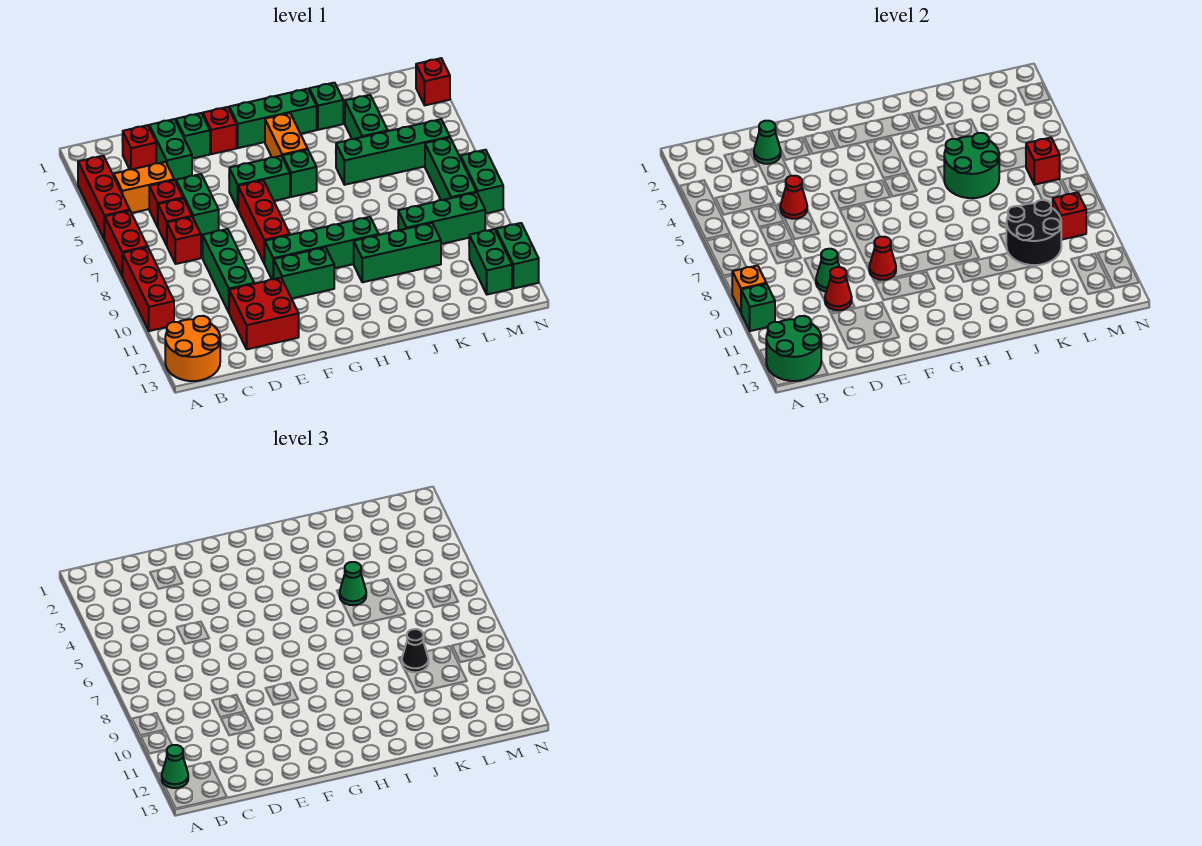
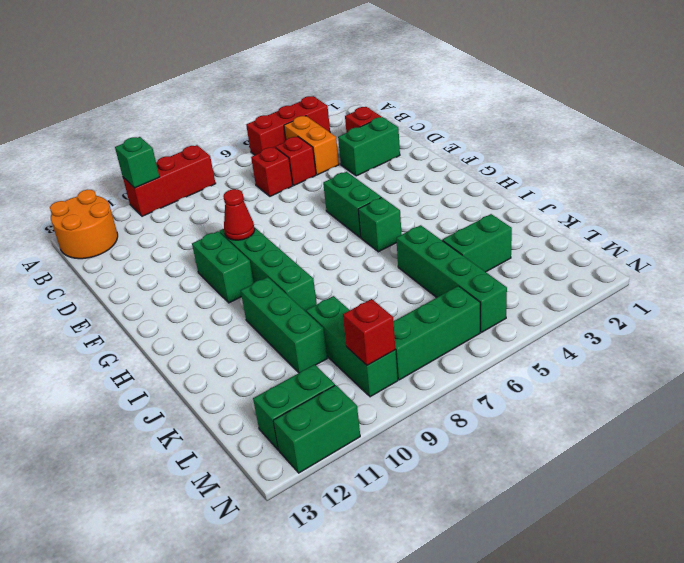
none -> red 1x2 brick [104,211,148,276]
none -> red 1x1 brick [167,217,201,264]
none -> green 1x2 brick [176,174,219,238]
none -> green 1x3 brick [202,229,254,312]

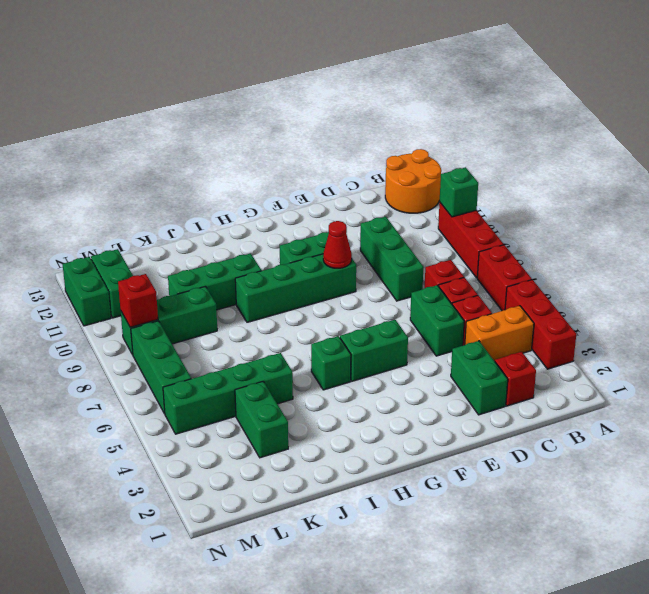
none -> red 2x2 brick [229,278,299,349]
none -> green 1x1 brick [176,113,210,159]
none -> red 1x1 brick [203,107,237,154]
none -> red 1x3 brick [238,180,290,264]

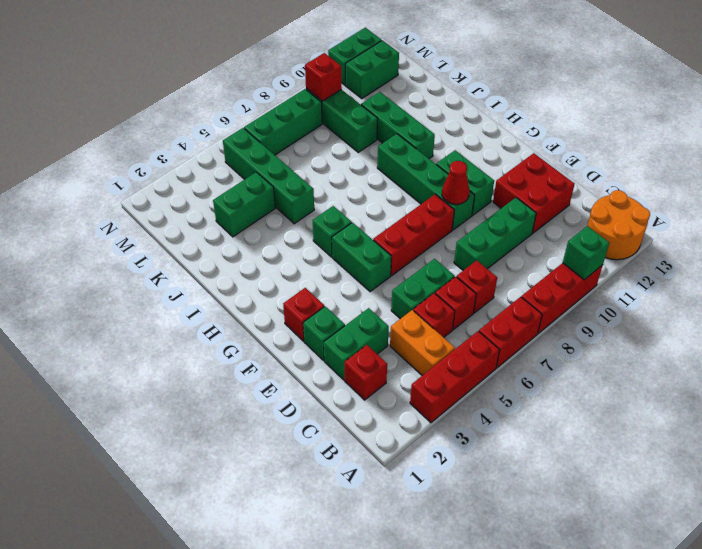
none -> green 1x3 brick [229,89,317,148]
none -> orange 1x2 brick [265,113,308,158]
none -> green 1x1 brick [309,83,343,130]
none -> red 1x1 brick [416,58,450,105]

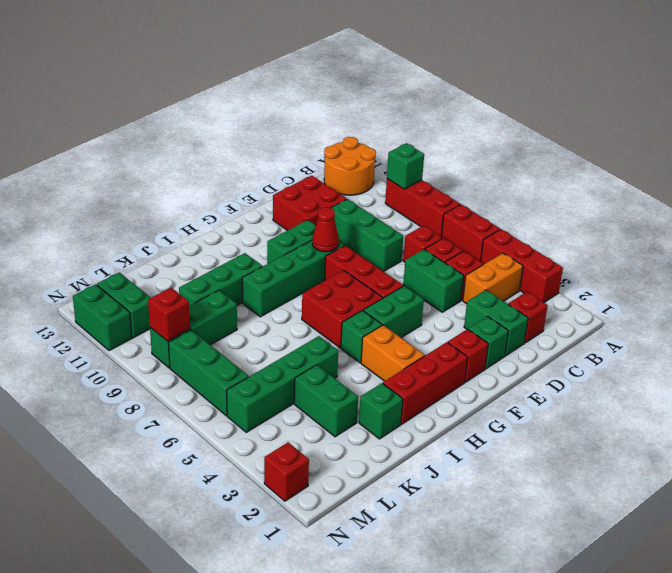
red 1x3 brick [383,342,468,424] -> green 1x3 brick [229,89,317,148]
red 2x2 brick [302,270,383,348] -> none
none -> green 1x2 brick [460,150,503,214]
none -> orange 1x1 brick [732,265,766,312]
none -> green 2x2 round brick [766,316,821,381]
none -> green 1x1 cone [754,121,781,164]

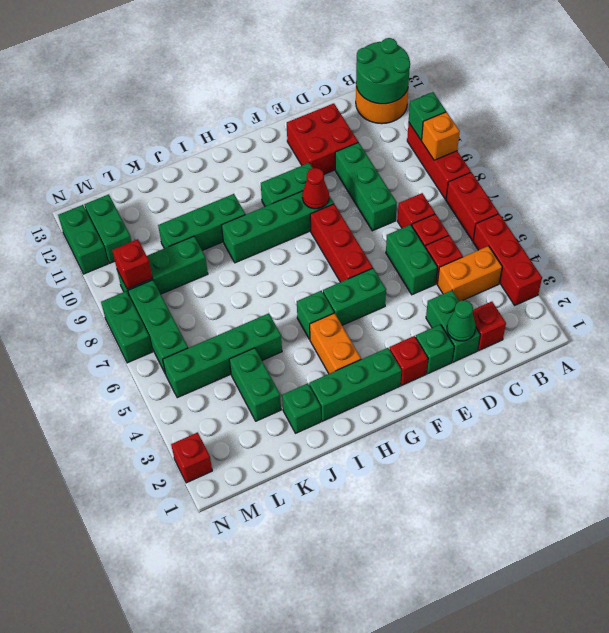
none -> red 1x1 cone [780,176,807,219]
none -> green 1x1 cone [816,249,839,292]
none -> red 1x1 cone [825,267,852,310]
none -> green 2x2 round brick [944,133,999,198]

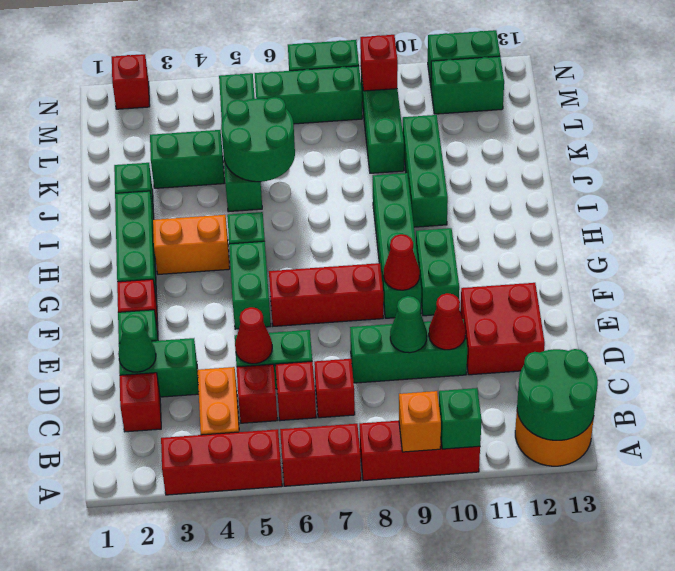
none -> black 2x2 round brick [1006,200,1061,265]
none -> red 1x1 brick [1026,138,1060,185]
none -> green 1x1 cone [162,745,188,788]
none -> green 1x1 cone [340,562,366,605]

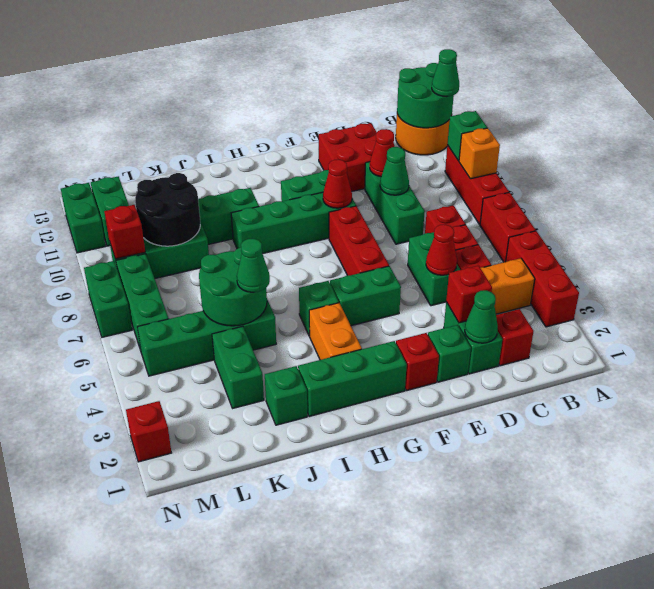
red 1x1 brick [446,266,492,323] -> red 1x1 brick moved to [1026,138,1060,185]
none -> black 1x1 cone [402,629,429,672]

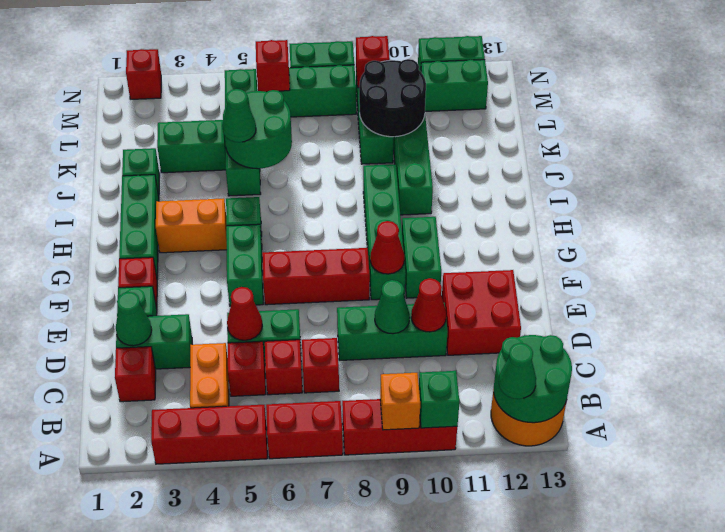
none -> black 1x1 cone [402,629,429,672]

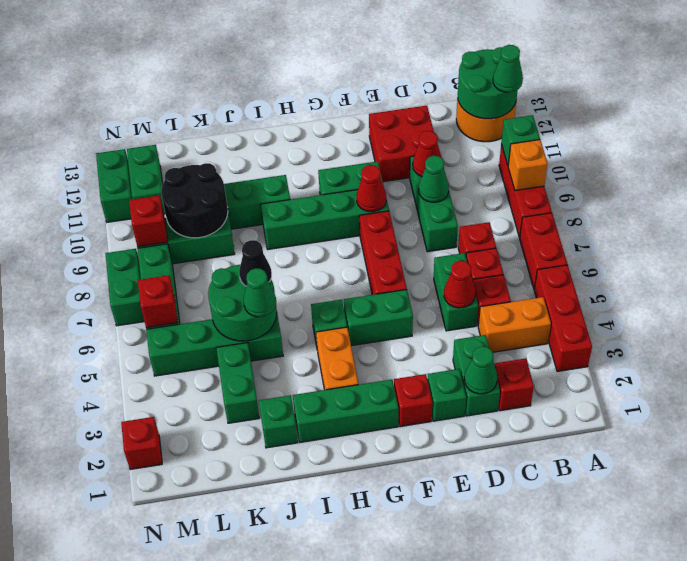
black 1x1 cone [239,240,272,286] -> black 1x1 cone moved to [402,629,429,672]

